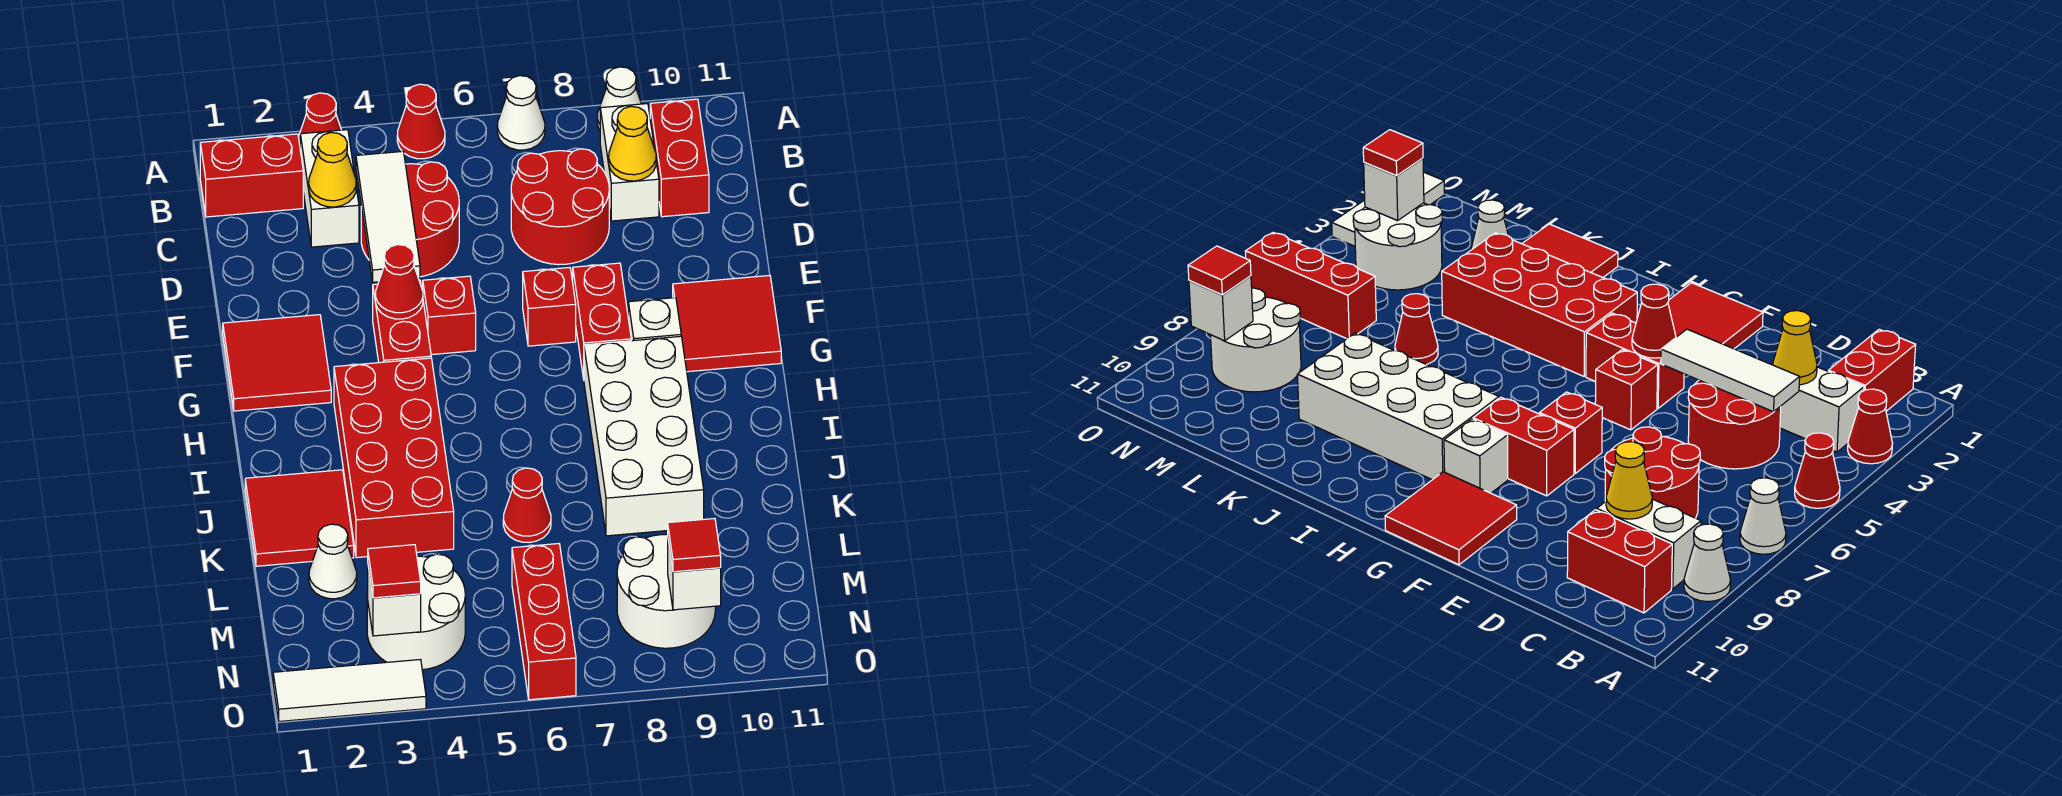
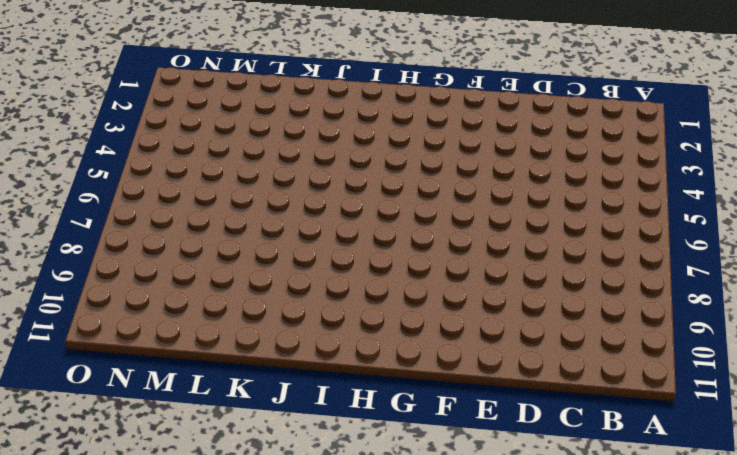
none -> red 1x1 cone [299,93,341,144]
none -> red 1x1 cone [397,84,445,159]
none -> white 1x1 cone [497,76,545,150]
none -> white 1x1 cone [597,67,641,131]

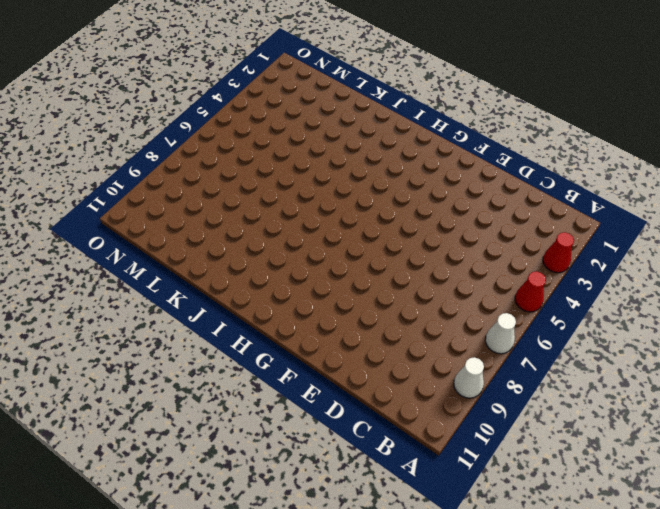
none -> red 1x2 brick [200,134,303,217]
none -> white 1x2 brick [300,130,359,247]
none -> white 1x2 brick [600,104,659,221]
none -> red 1x2 brick [650,99,709,217]

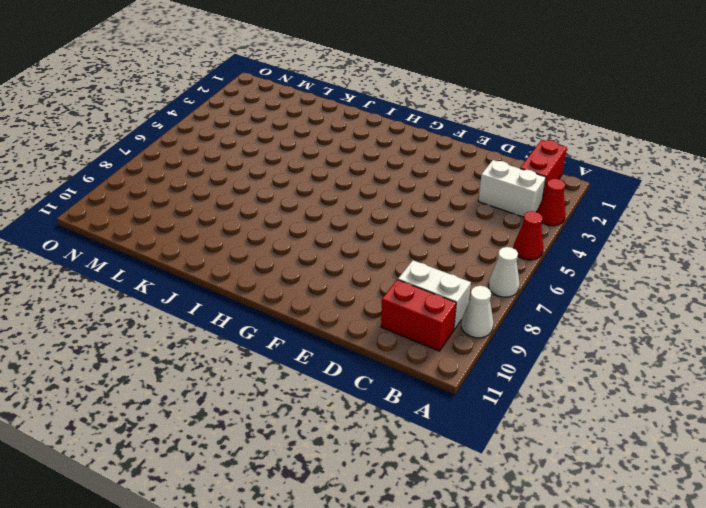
none -> red 2x2 round brick [361,162,459,277]
none -> red 2x2 round brick [511,149,609,265]
none -> red 2x2 tile [223,315,331,411]
none -> red 1x2 brick [373,281,431,363]

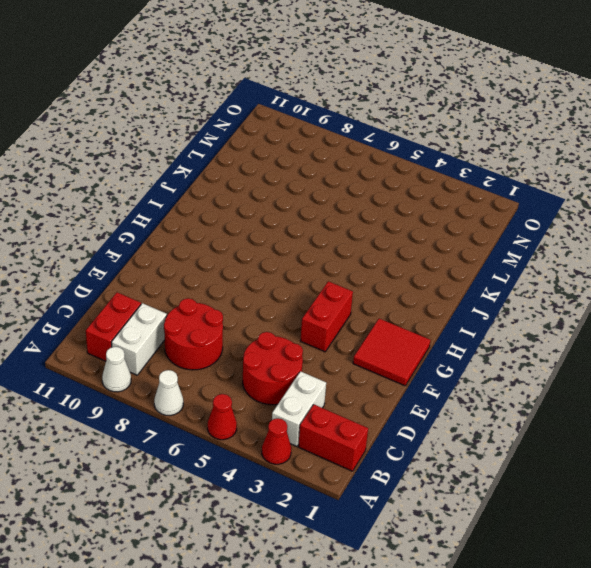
none -> red 1x1 brick [423,276,476,355]
none -> red 1x1 brick [523,268,576,346]
none -> red 1x2 brick [573,263,631,379]
none -> red 2x2 tile [673,275,781,372]

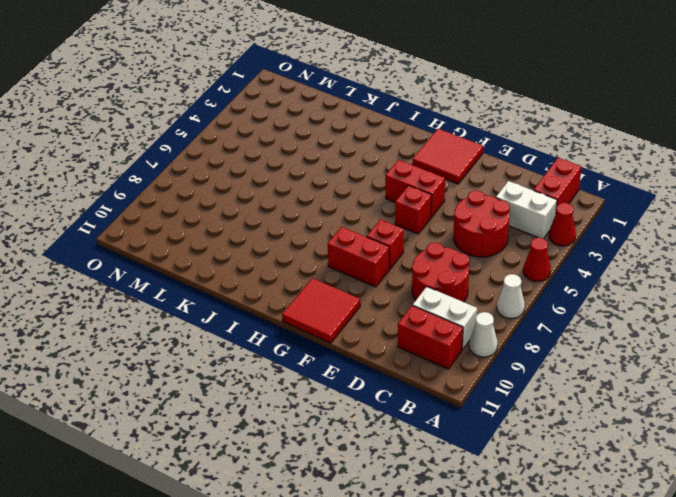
none -> white 1x1 brick [628,298,681,341]
none -> red 2x4 brick [334,358,454,558]
none -> white 2x4 brick [584,336,704,536]
none -> red 2x2 tile [245,470,354,566]

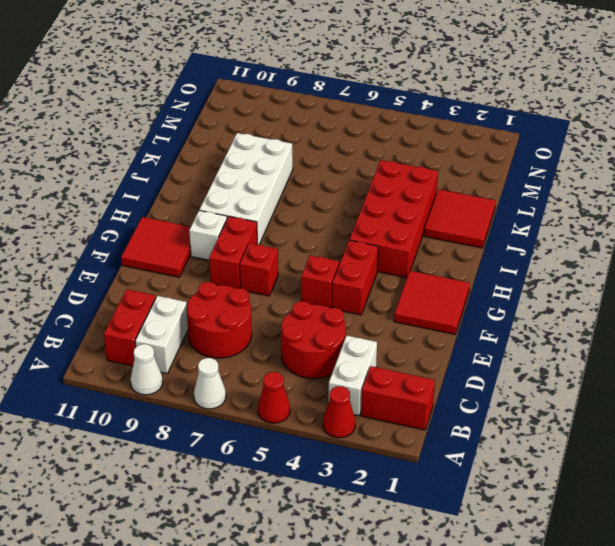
none -> red 1x1 cone [503,468,551,543]
none -> white 1x1 cone [309,524,357,599]
none -> white 2x2 round brick [367,554,465,670]
none -> red 1x3 brick [512,544,576,700]

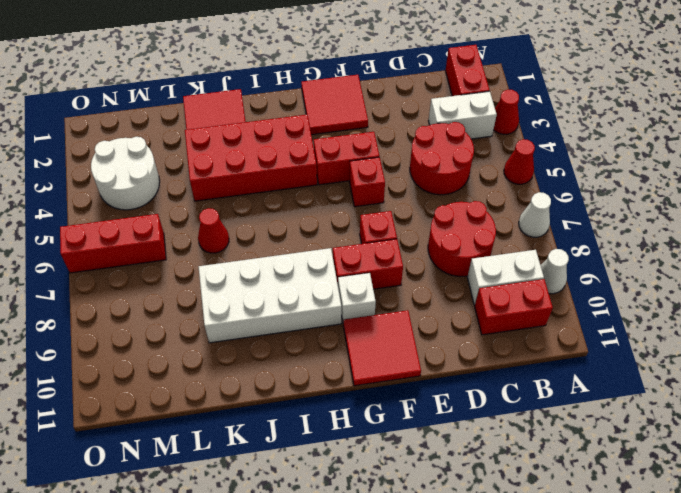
none -> white 1x1 cone [309,524,357,599]
none -> white 2x2 round brick [617,534,715,648]
none -> white 1x3 tile [273,660,426,721]
none -> yellow 1x1 cone [309,133,356,207]

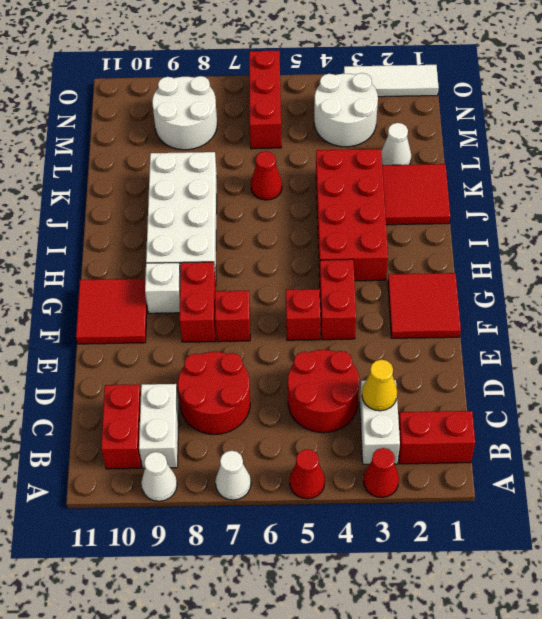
none -> white 1x3 tile [356,151,420,282]
none -> yellow 1x1 cone [609,106,656,181]
none -> red 1x1 cone [375,245,423,319]
none -> white 1x1 brick [367,568,421,636]

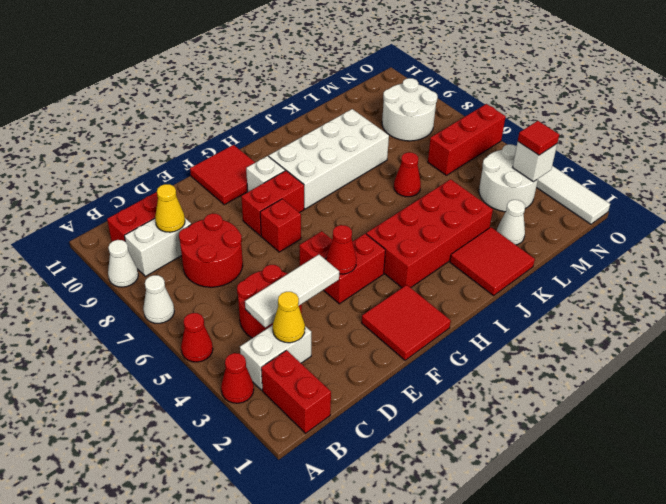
none -> white 1x1 brick [668,542,721,610]
none -> red 1x1 tile [668,519,721,572]

